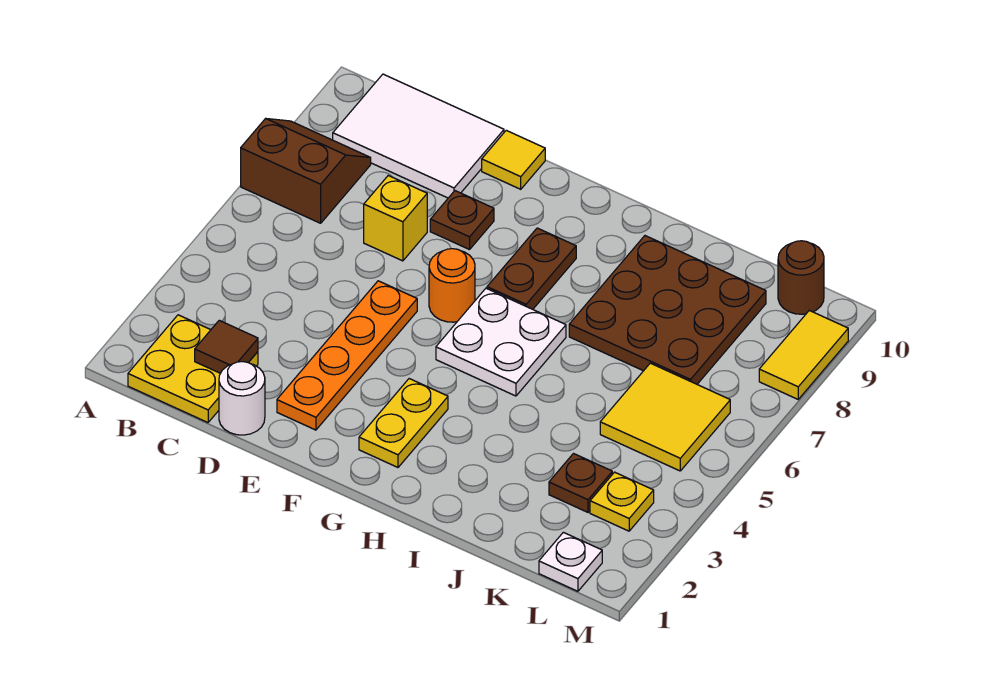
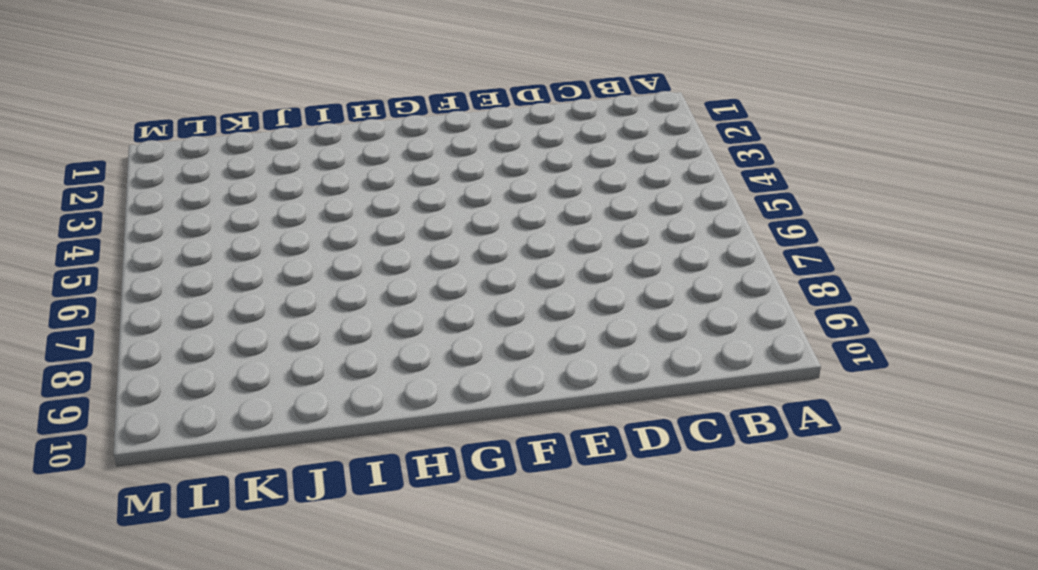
none -> brown 2x2 slope [241,118,371,223]
none -> yellow 2x2 plate [128,315,258,423]
none -> white 2x3 tile [333,74,504,198]

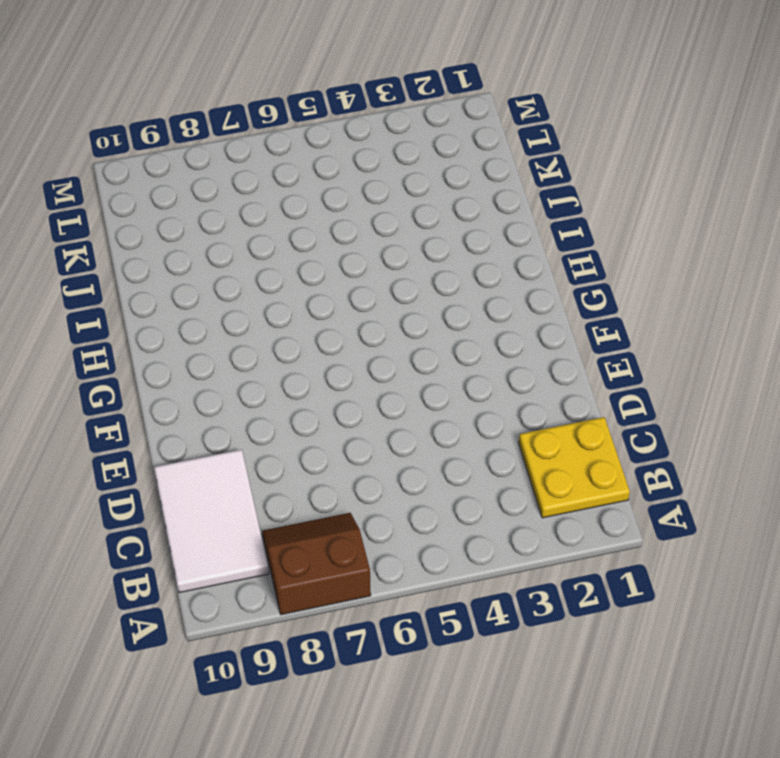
brown 2x2 slope [262,513,371,615] -> brown 2x2 slope turned to [241,118,371,223]
none -> white 1x1 round brick [219,362,265,435]
none -> yellow 1x1 brick [364,176,427,261]
none -> orange 1x4 plate [277,281,417,430]

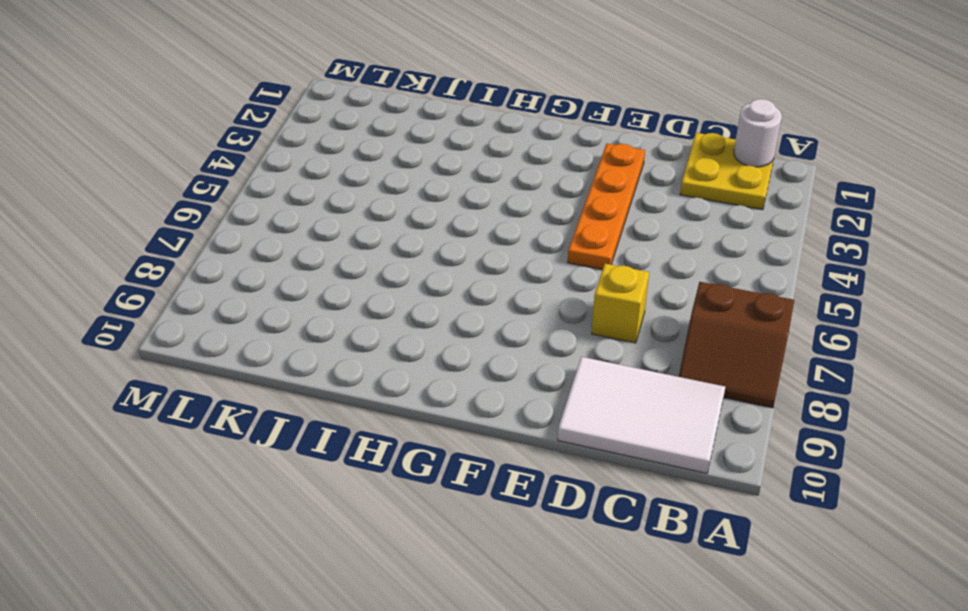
white 1x1 round brick [734,99,782,167] -> white 1x1 round brick moved to [219,362,265,435]
none -> brown 1x1 plate [430,191,494,250]
none -> yellow 1x1 tile [482,130,545,189]
none -> orange 1x1 round brick [429,249,475,322]

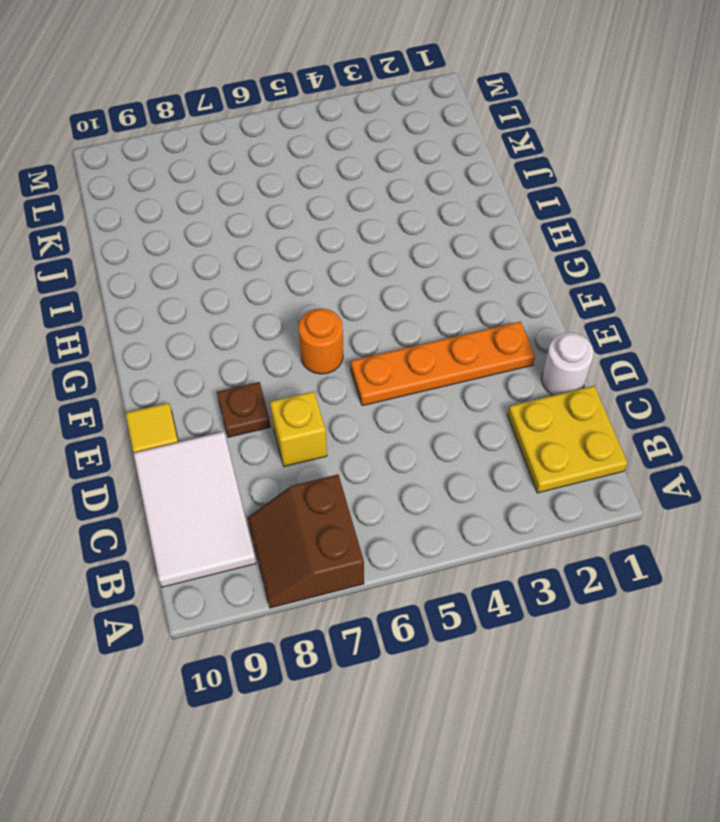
none -> yellow 1x2 plate [359,379,448,467]
none -> white 2x2 plate [436,288,566,396]
none -> brown 1x2 plate [487,228,576,309]

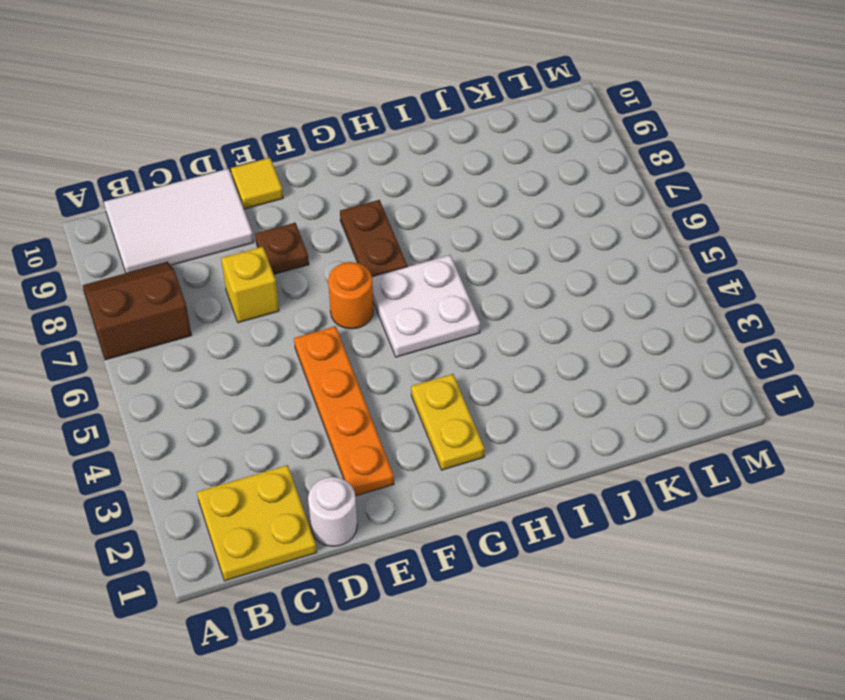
none -> brown 3x3 plate [569,236,766,384]
none -> brown 1x1 plate [549,454,612,512]
none -> yellow 2x2 tile [600,363,730,471]

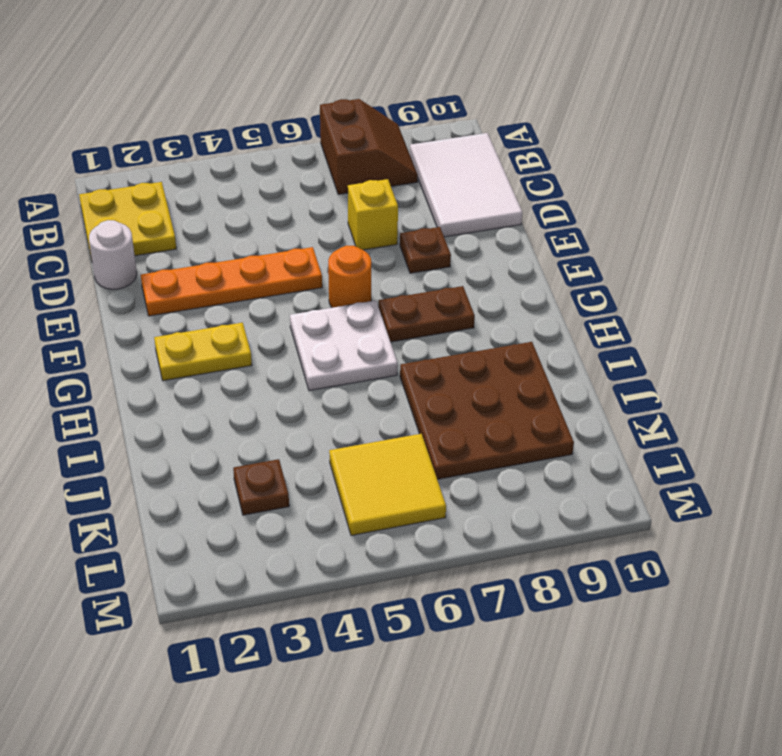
none -> yellow 1x1 tile [482,130,545,189]
none -> white 1x1 plate [539,532,602,591]
none -> yellow 1x1 plate [590,472,654,531]

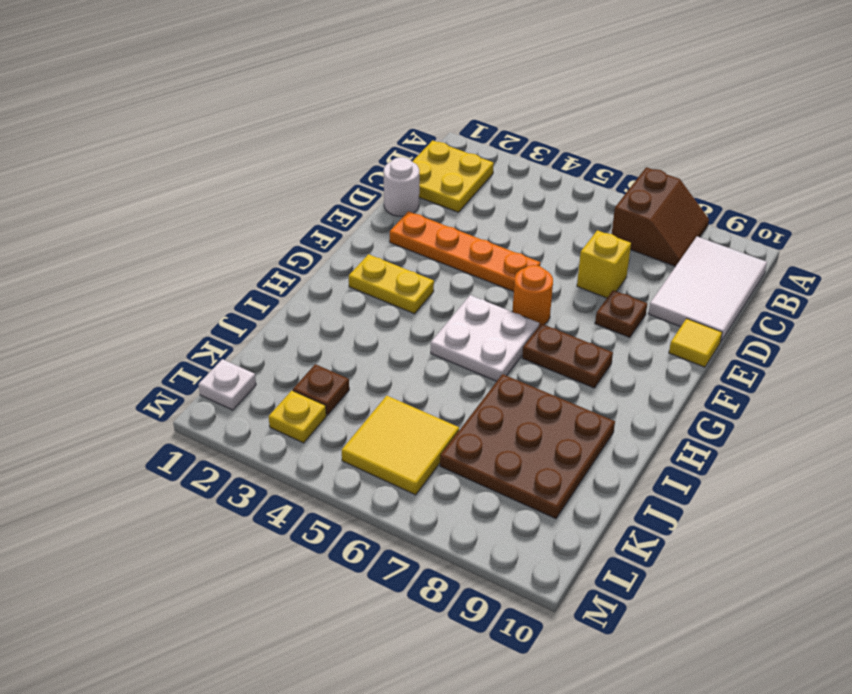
none -> brown 1x1 round brick [778,241,824,314]
none -> yellow 1x2 tile [759,310,848,399]
none -> brown 1x1 tile [195,320,258,373]

